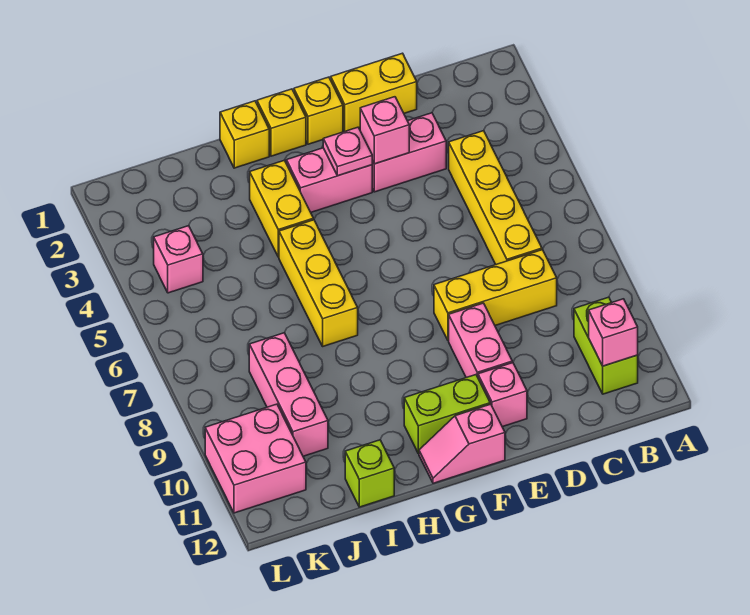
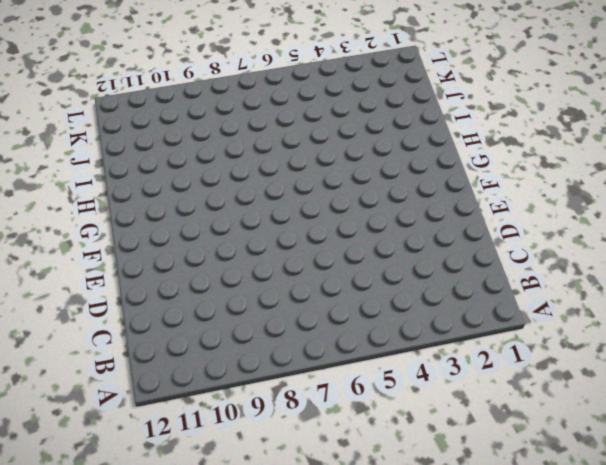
none -> lime 1x2 brick [574,297,638,394]
none -> yellow 1x4 brick [449,131,542,264]
none -> yellow 1x3 brick [434,250,557,341]

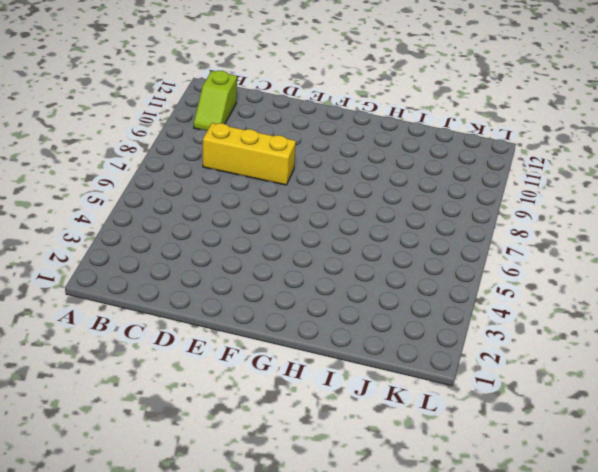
lime 1x2 slope [194,71,237,131] -> lime 1x2 brick [574,297,638,394]
none -> yellow 1x4 brick [449,131,542,264]
none -> yellow 1x2 brick [331,53,417,132]
none -> pink 1x2 brick [372,113,446,192]

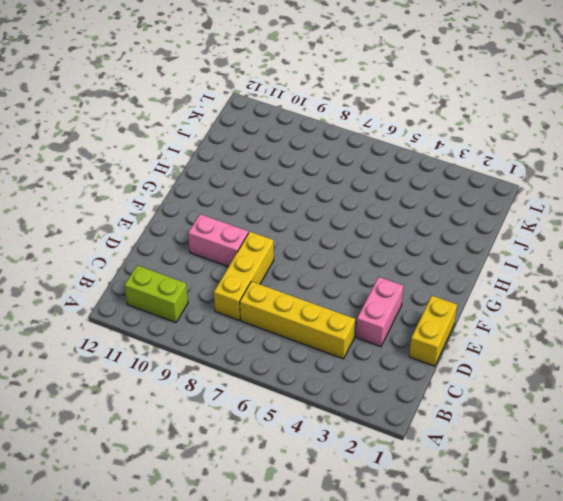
none -> pink 1x1 brick [478,363,527,427]
none -> yellow 1x1 brick [294,77,343,144]
none -> pink 1x2 brick [286,148,372,212]

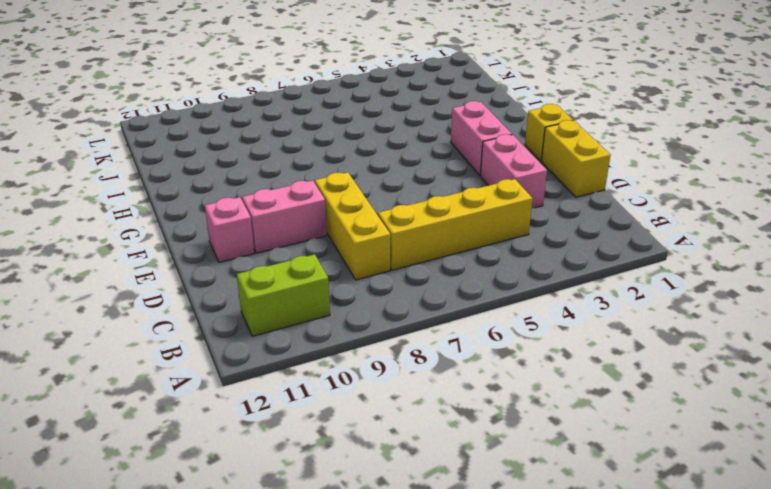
none -> lime 1x2 brick [404,375,490,454]
none -> pink 1x2 slope [419,404,505,483]
none -> yellow 1x1 brick [257,89,306,156]

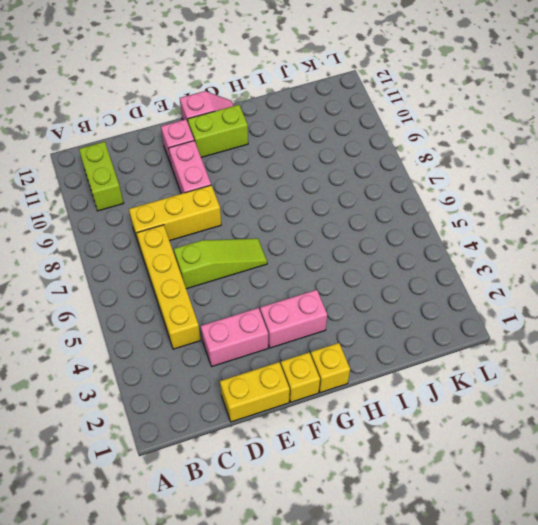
lime 1x3 slope [174,238,267,289] -> none
none -> yellow 1x1 brick [220,101,269,168]
none -> yellow 1x2 brick [250,160,313,257]
none -> yellow 1x3 brick [279,220,358,346]

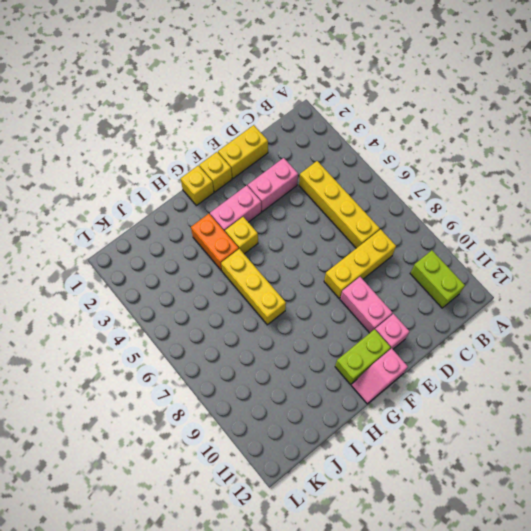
yellow 1x1 brick [225,217,258,254] -> yellow 1x1 brick moved to [220,101,269,168]
orange 1x2 brick [191,214,239,271] -> yellow 1x2 brick [250,160,313,257]
none -> lime 1x1 brick [345,440,394,507]
none -> pink 1x3 brick [249,333,328,456]
none -> pink 1x1 brick [154,226,203,293]

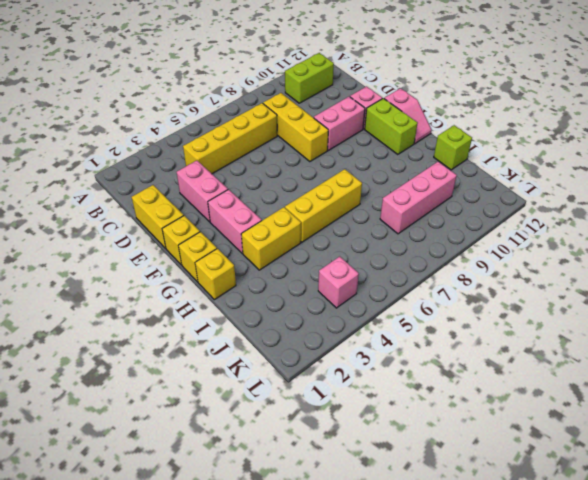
none -> pink 2x2 brick [205,404,306,513]
none -> pink 1x1 brick [589,299,638,366]
none -> pink 1x1 brick [360,97,409,164]

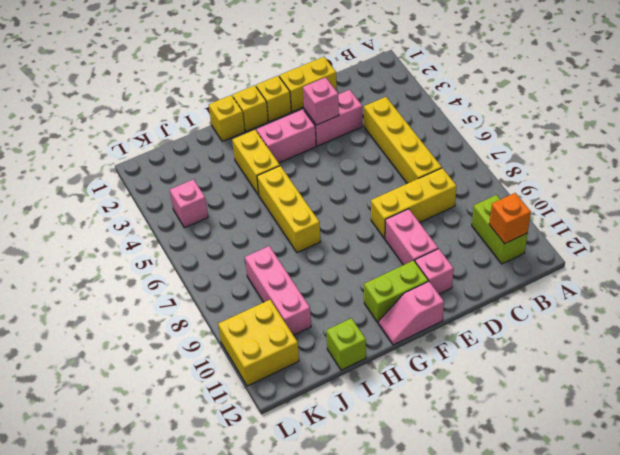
orange 1x1 brick [489,193,531,244] -> pink 1x1 brick [589,299,638,366]
yellow 2x2 brick [218,300,299,386] -> pink 2x2 brick [205,404,306,513]
none -> pink 1x1 plate [323,127,372,176]

